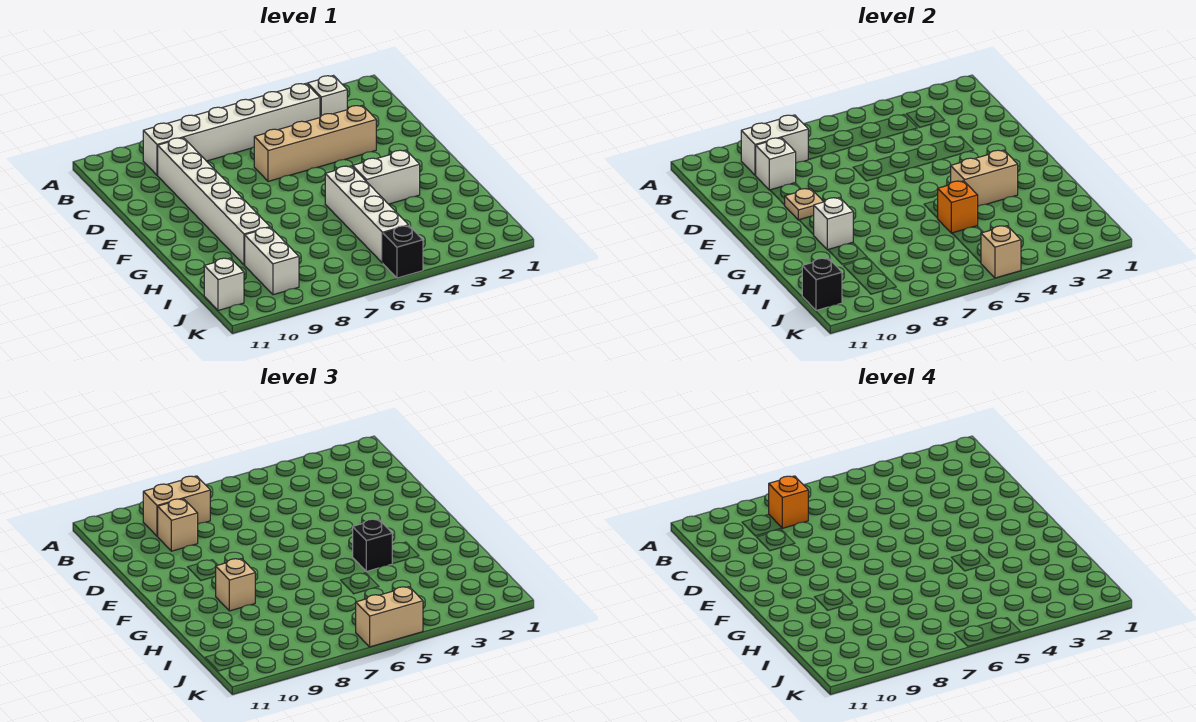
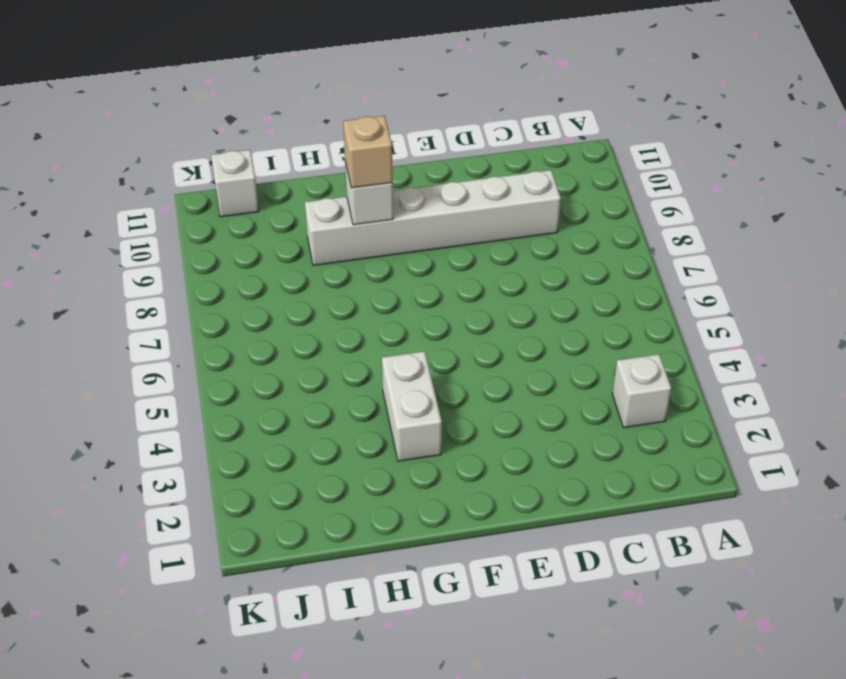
none -> white 1x6 brick [143,84,320,175]
none -> tan 1x4 brick [254,105,376,181]
none -> white 1x4 brick [325,166,408,263]

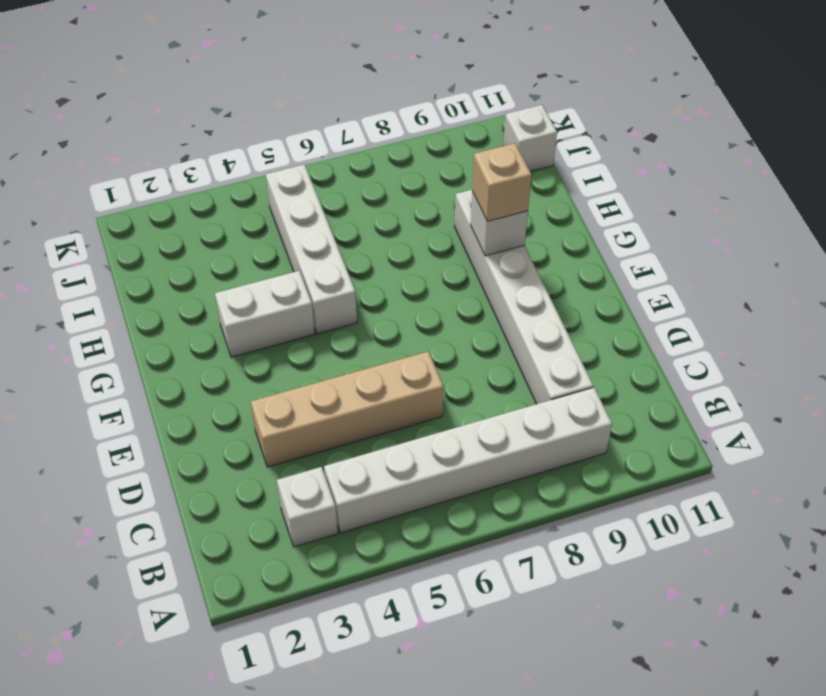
none -> white 1x2 brick [245,227,299,295]
none -> black 1x1 brick [383,226,423,278]
none -> white 1x2 brick [741,115,809,175]

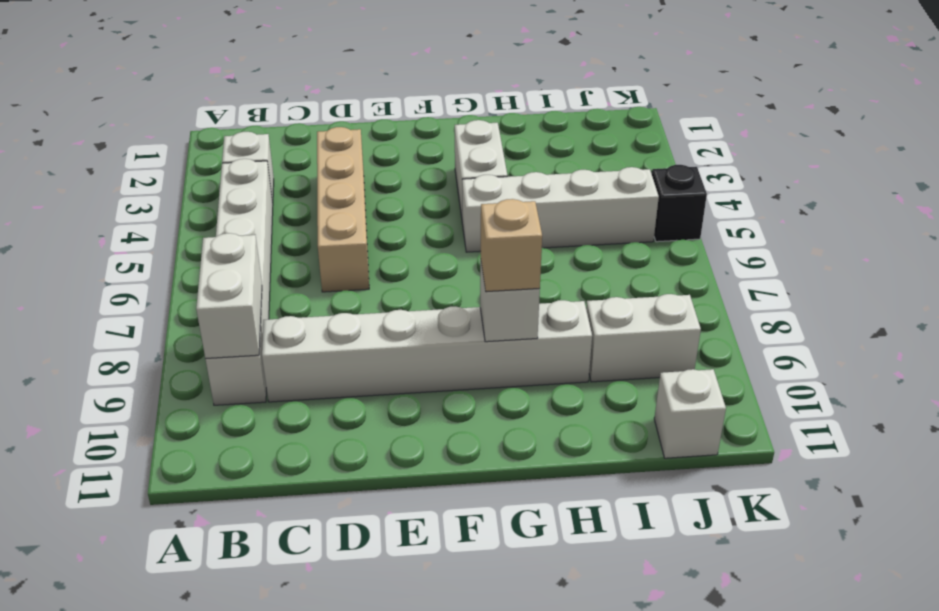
none -> white 1x1 brick [756,138,796,190]
none -> tan 1x1 plate [785,189,823,220]
none -> tan 1x2 brick [951,150,1018,206]

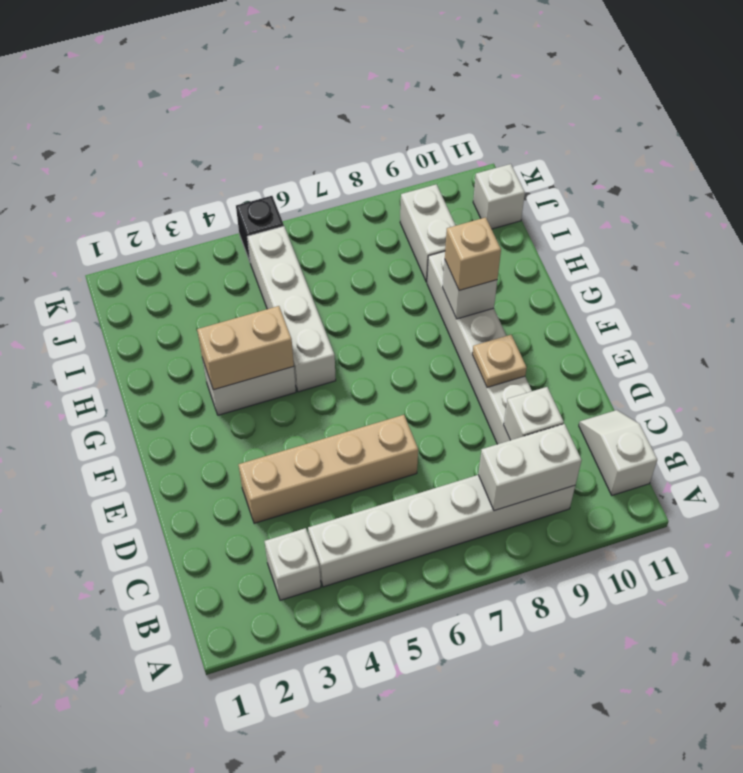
white 1x2 slope [579,410,657,495] -> none
none -> orange 1x1 brick [938,181,978,233]
none -> black 1x1 brick [802,258,842,310]
none -> tan 1x1 brick [981,226,1021,278]

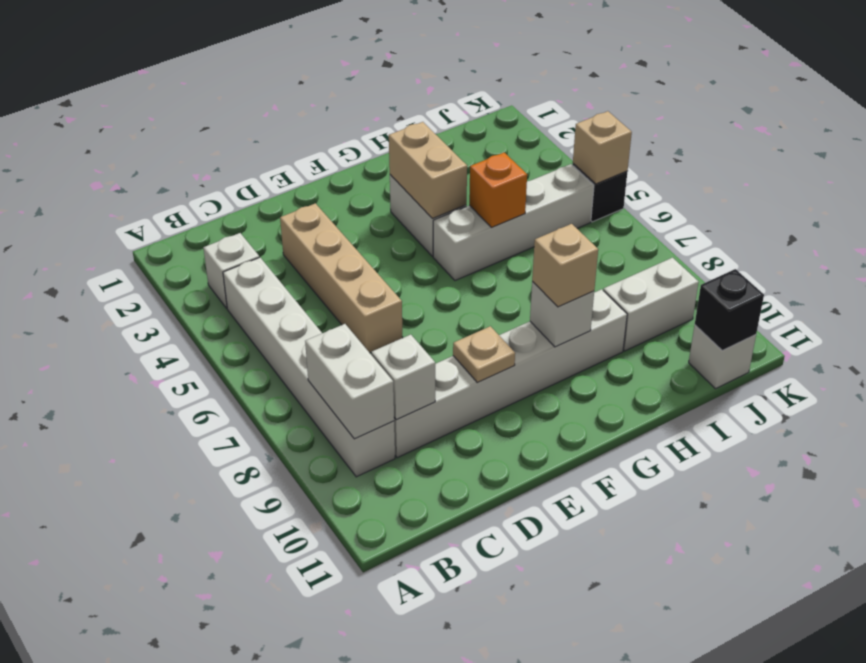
none -> tan 1x2 brick [143,476,210,536]
none -> tan 1x1 brick [158,499,198,551]
none -> black 1x1 brick [353,519,393,571]

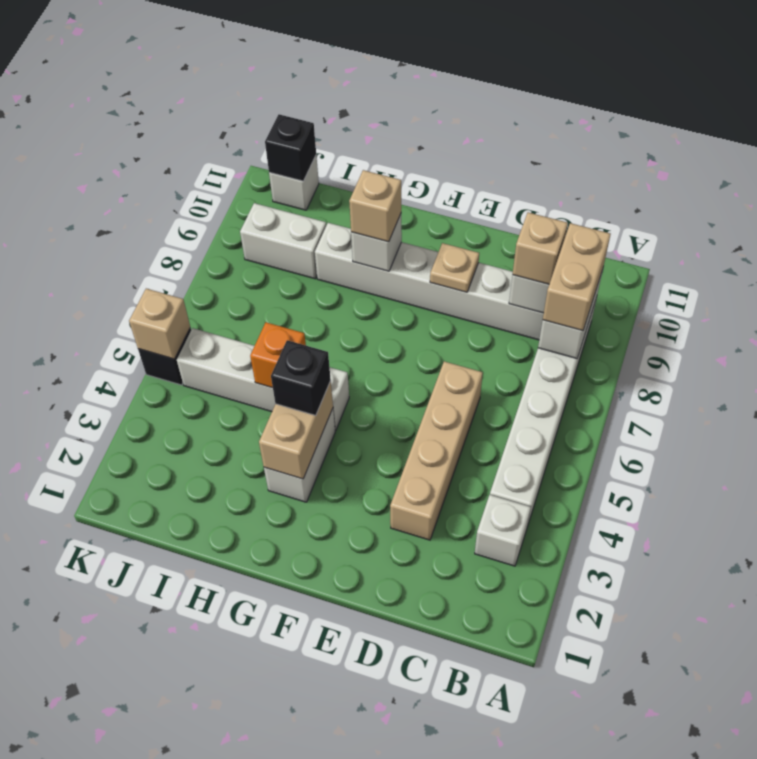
none -> tan 1x2 brick [356,587,423,647]
none -> orange 1x1 brick [769,476,808,528]

